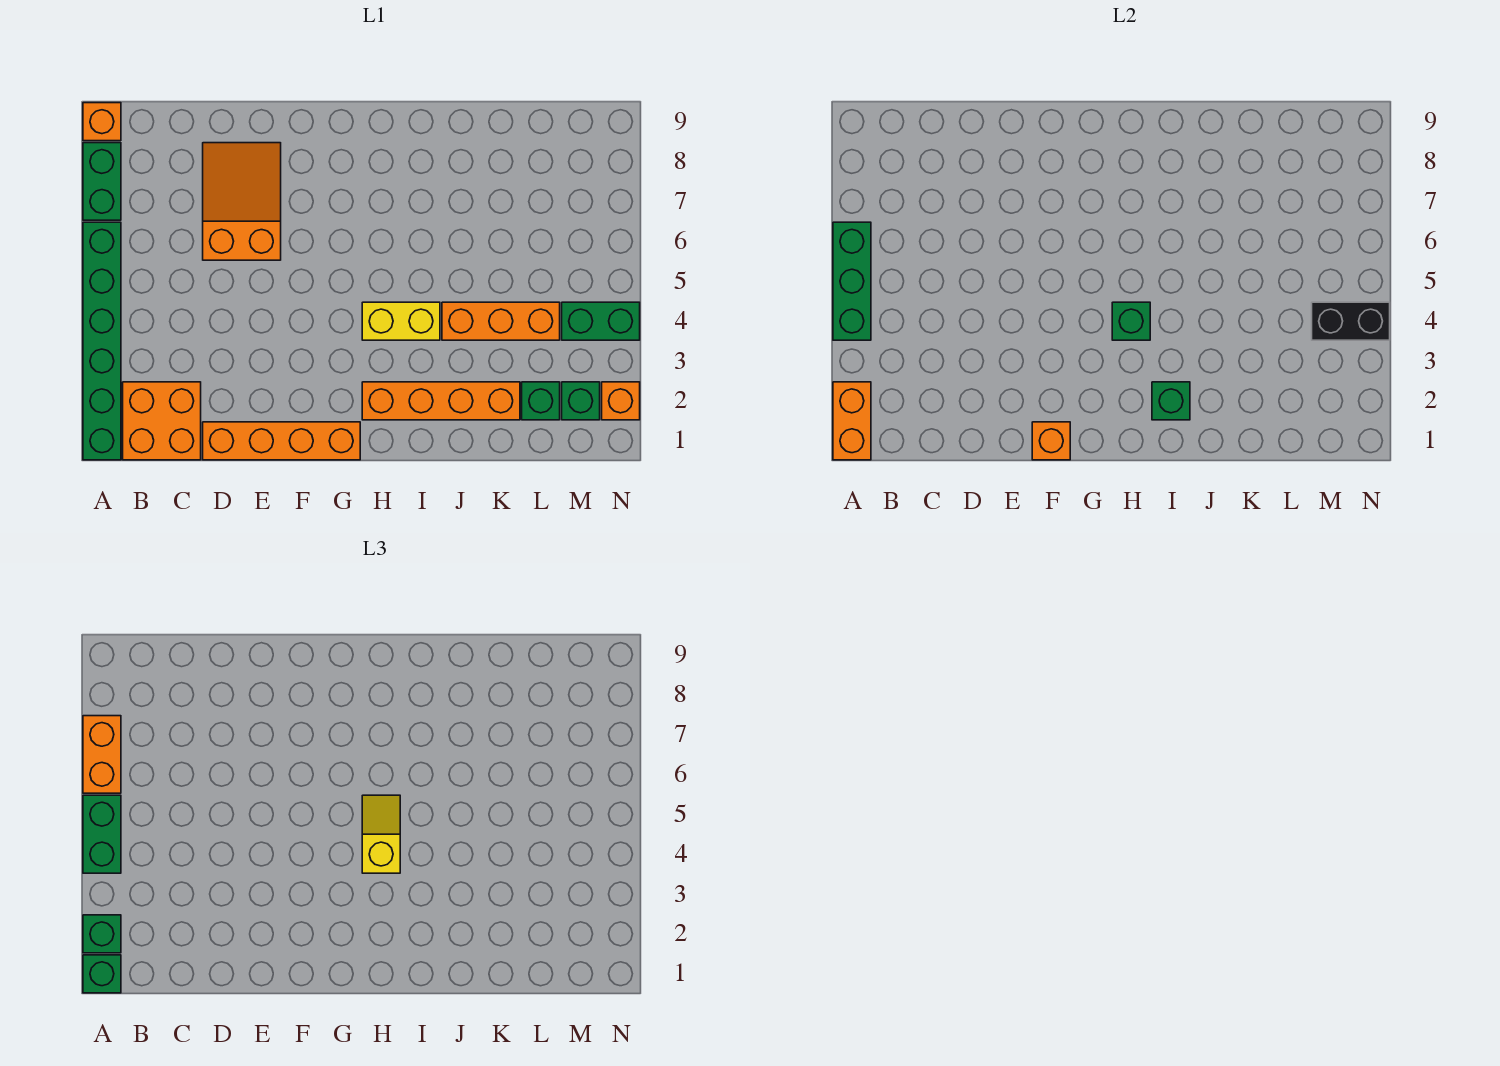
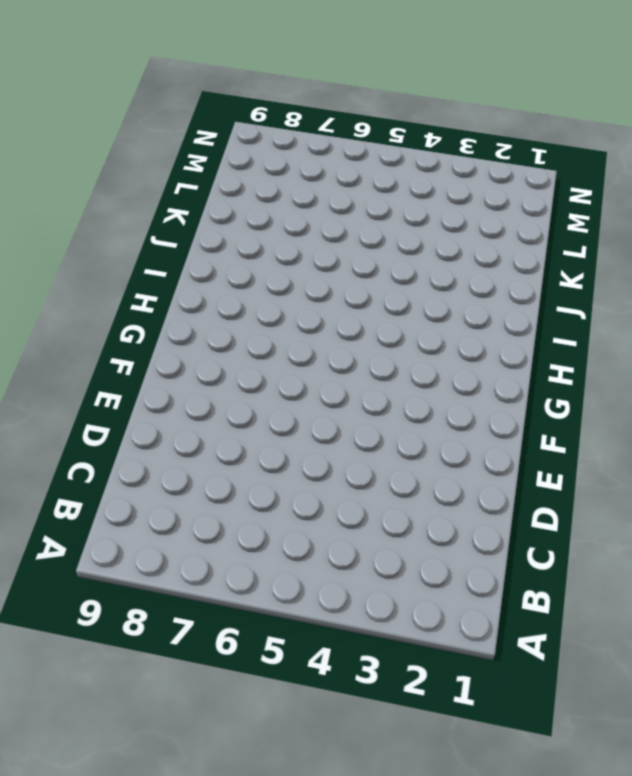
none -> green 1x6 brick [83,222,121,460]
none -> green 1x2 brick [83,143,121,220]
none -> orange 1x1 brick [83,103,121,141]

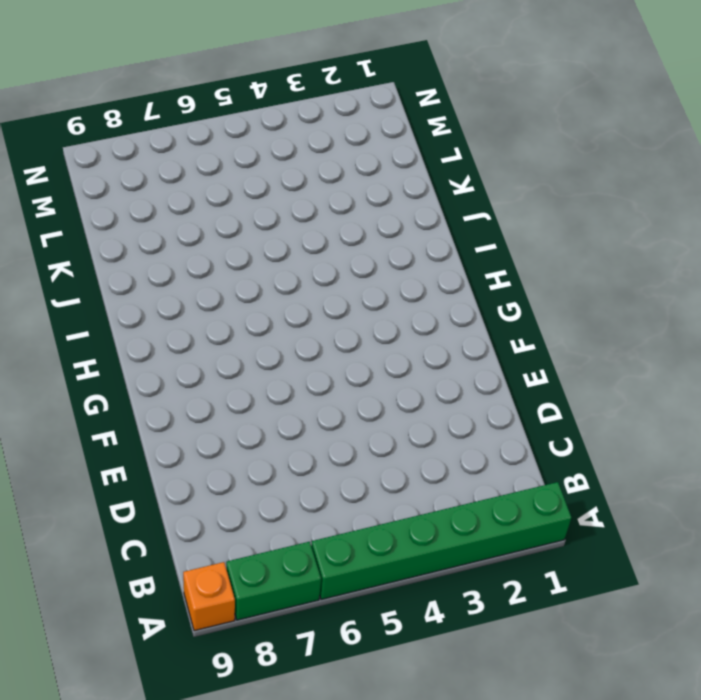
none -> orange 2x2 brick [123,382,201,460]
none -> orange 1x4 brick [203,422,360,460]
none -> orange 2x3 slope [203,143,281,260]

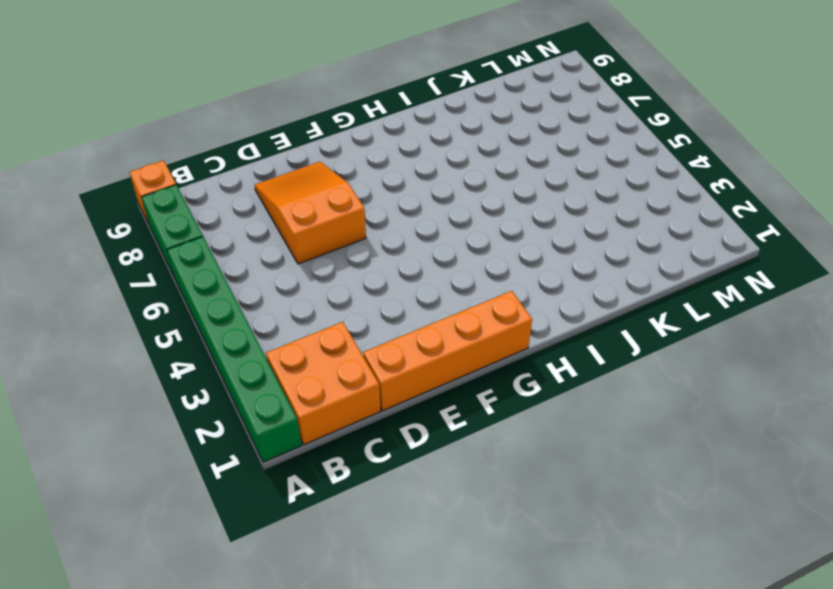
none -> orange 1x4 brick [362,382,520,420]
none -> yellow 1x2 brick [362,302,440,340]
none -> orange 1x3 brick [442,302,560,340]

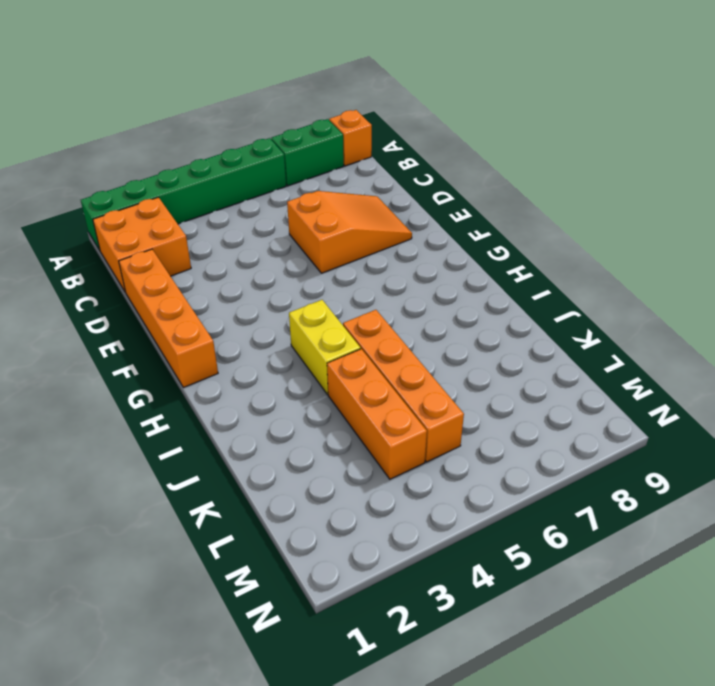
orange 1x4 brick [343,310,464,462] -> orange 1x4 brick moved to [362,382,520,420]
none -> green 1x1 brick [522,382,560,420]
none -> green 1x1 brick [562,382,600,420]
none -> green 1x2 brick [562,302,640,340]

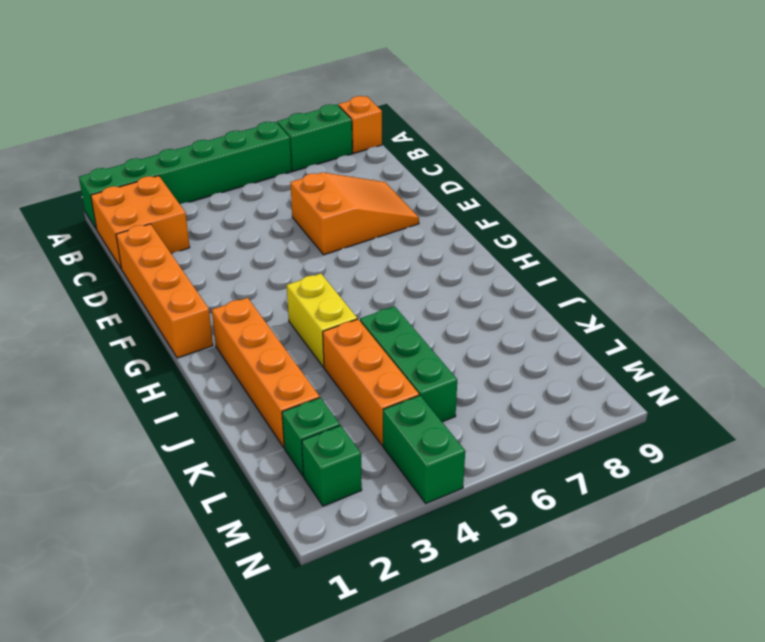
green 1x3 brick [360,306,457,422] -> green 1x3 brick turned to [833,222,871,340]
none -> orange 1x1 brick [602,382,640,420]
none -> orange 1x2 brick [833,382,871,460]
none -> orange 1x1 brick [1032,422,1070,460]

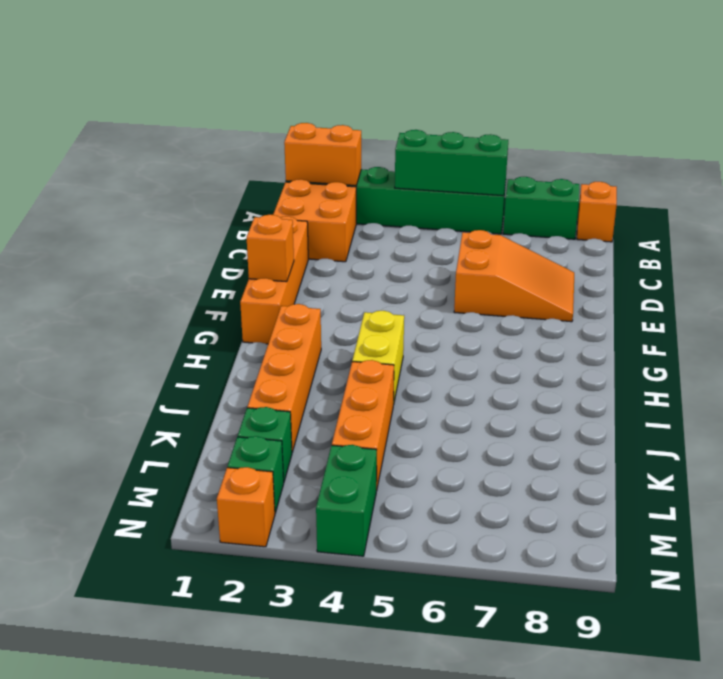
none -> green 1x1 brick [1112,302,1150,340]
none -> green 1x1 brick [1152,382,1190,420]
none -> black 1x2 brick [1312,302,1390,340]

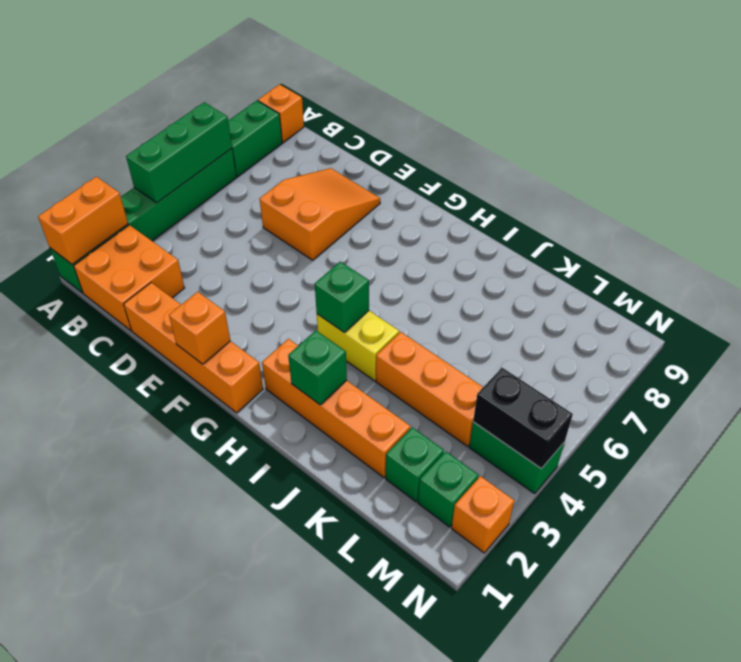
none -> green 1x1 brick [83,955,121,993]
none -> green 1x1 brick [83,915,121,953]
none -> green 1x2 brick [83,795,121,873]

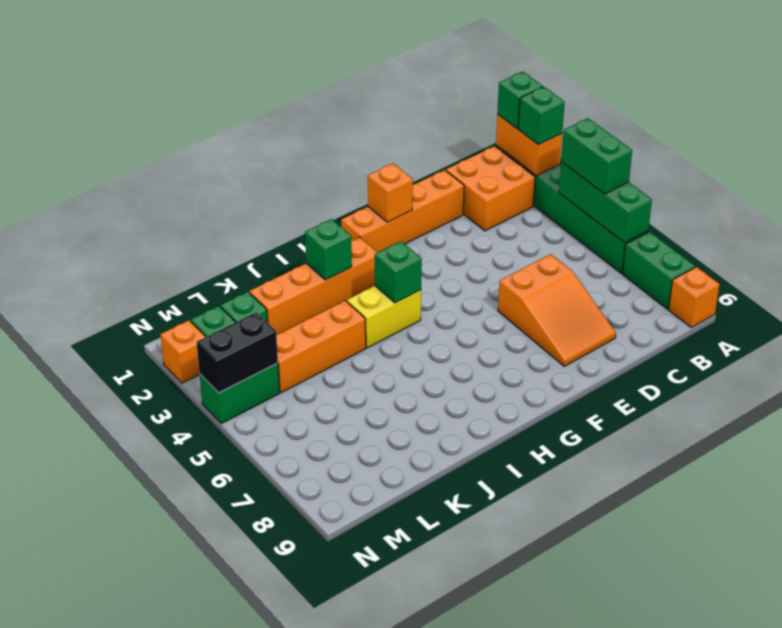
none -> orange 1x2 brick [83,716,121,793]
none -> yellow 1x2 slope [362,795,400,873]

